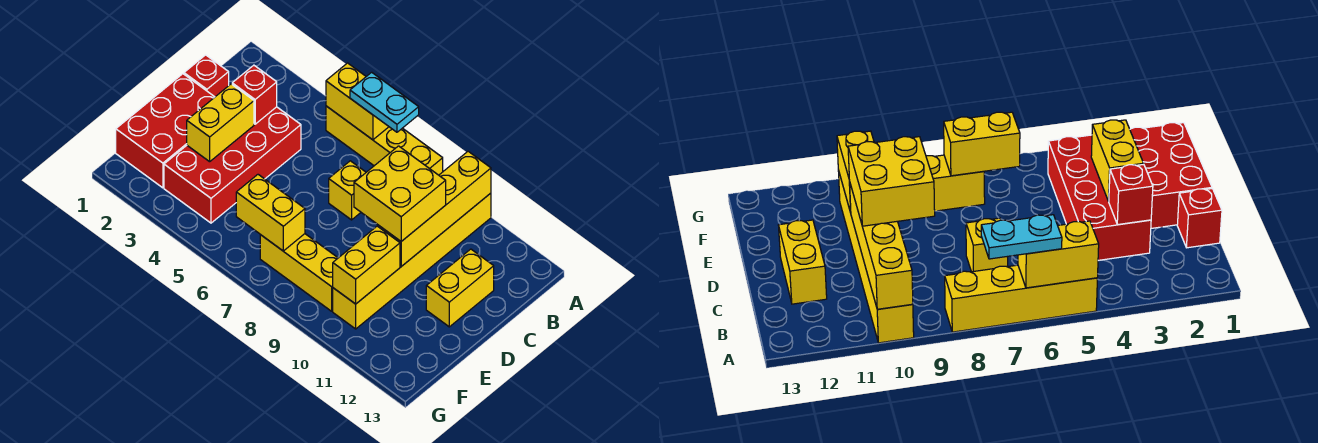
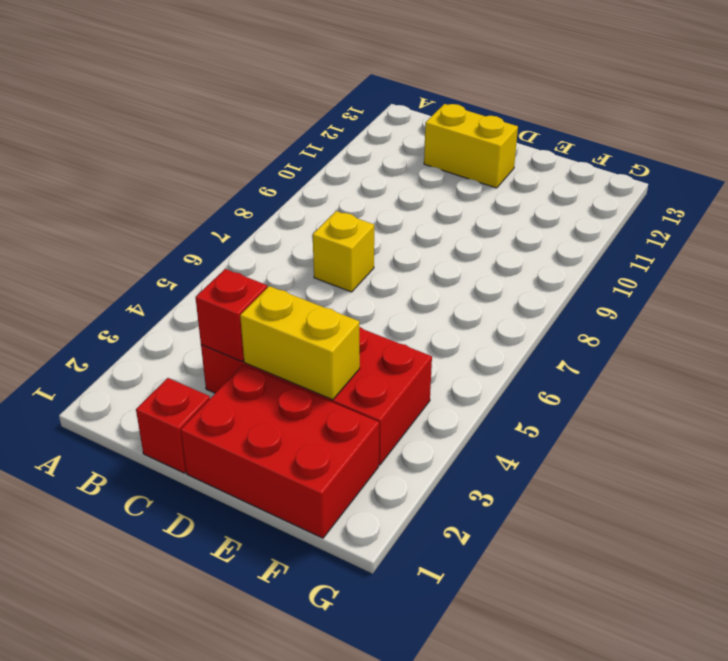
none -> yellow 1x4 brick [326,106,443,175]
none -> yellow 1x6 brick [333,193,491,329]
none -> yellow 1x3 brick [260,234,338,311]

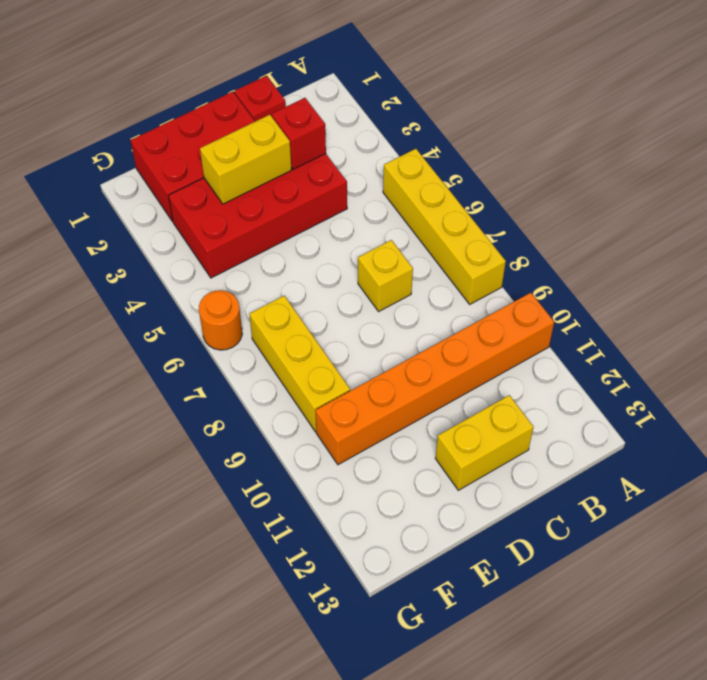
orange 1x6 brick [315,293,554,465] -> yellow 1x6 brick [333,193,491,329]
orange 1x1 round brick [199,290,242,350] -> none
none -> yellow 1x2 brick [326,63,389,140]
none -> yellow 1x4 brick [378,151,491,266]
none -> yellow 1x2 brick [333,226,400,304]

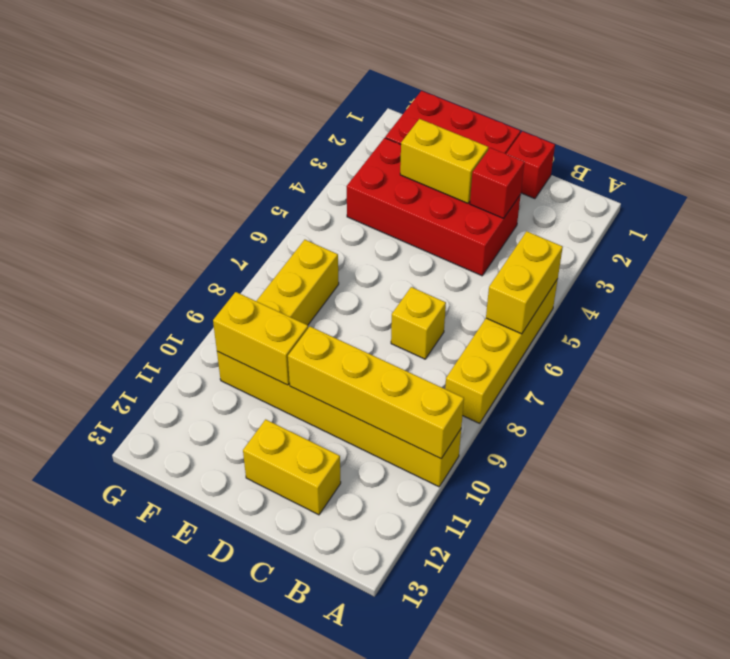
none -> yellow 1x2 brick [236,175,305,251]
none -> cyan 1x2 plate [350,72,419,132]
none -> yellow 2x2 brick [354,146,446,241]

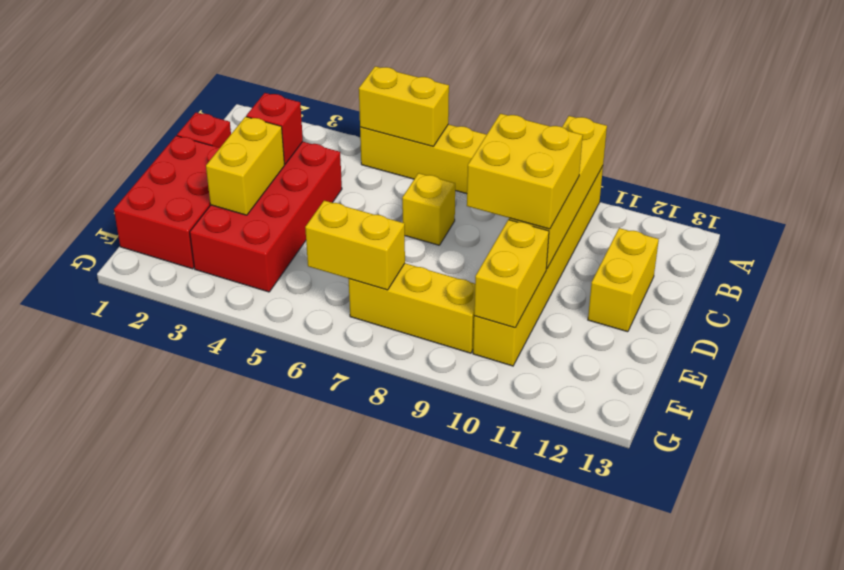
none -> cyan 1x2 plate [350,72,419,132]

